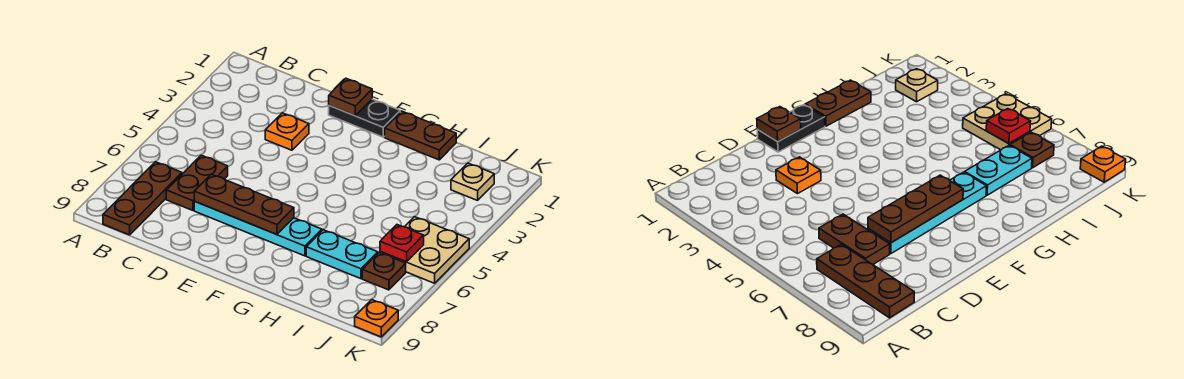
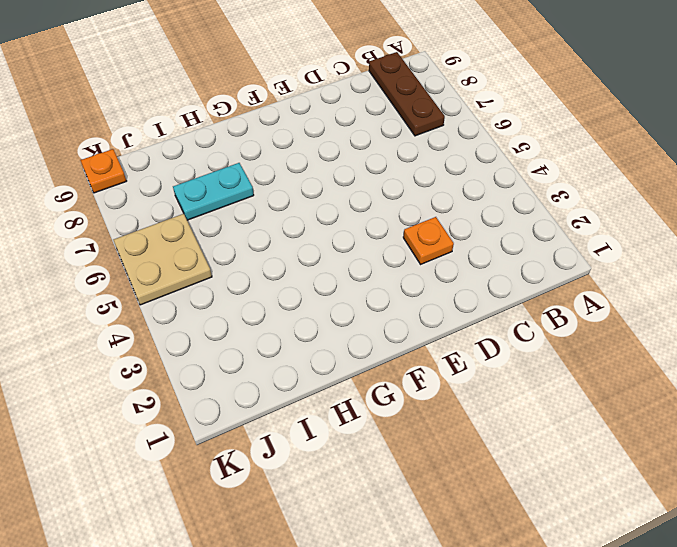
none -> brown 1x2 plate [166,155,228,210]
none -> cyan 1x4 plate [194,202,322,256]
none -> black 1x2 plate [329,99,400,137]

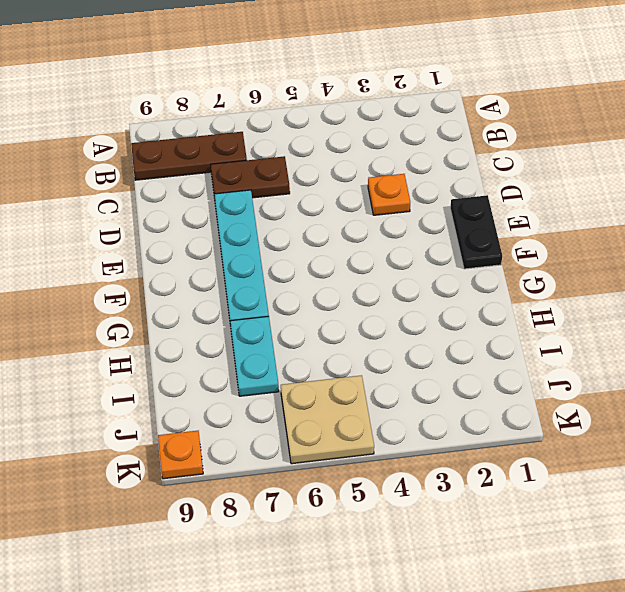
none -> brown 1x2 plate [385,111,456,160]
none -> tan 1x1 plate [451,163,494,200]
none -> brown 1x1 plate [362,253,406,290]

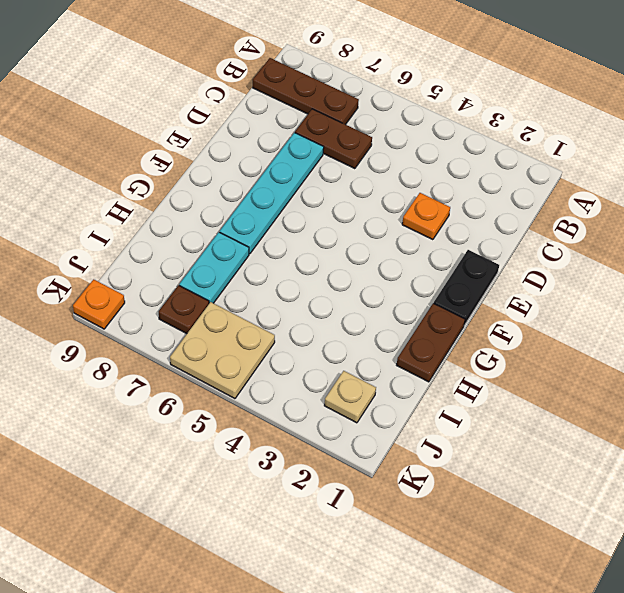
none -> brown 1x3 plate [194,174,294,234]
none -> brown 1x1 plate [329,78,372,116]
none -> red 1x1 plate [380,225,424,262]

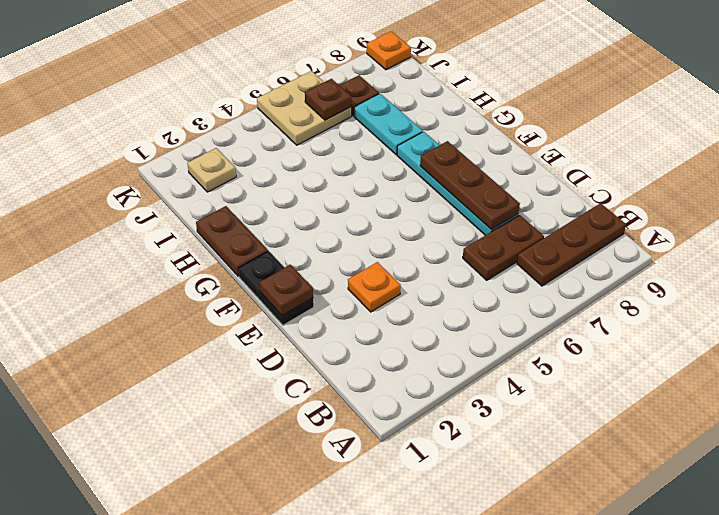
brown 1x1 plate [305,79,352,120] -> red 1x1 plate [380,225,424,262]

